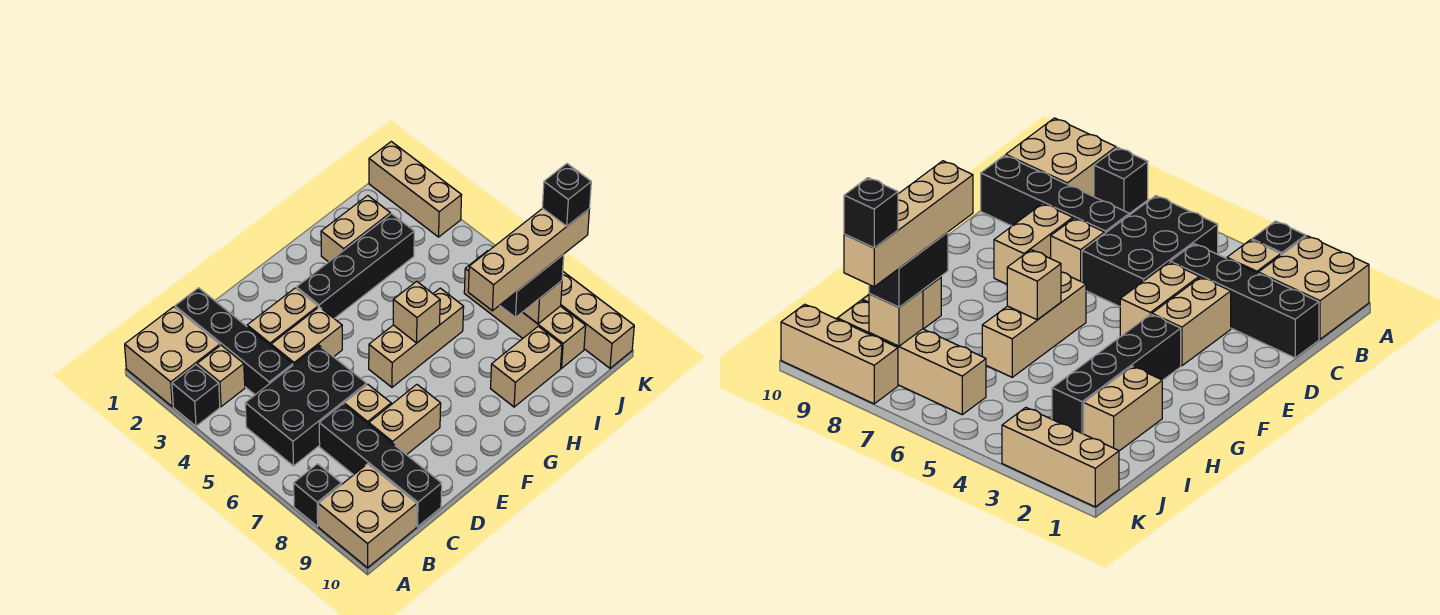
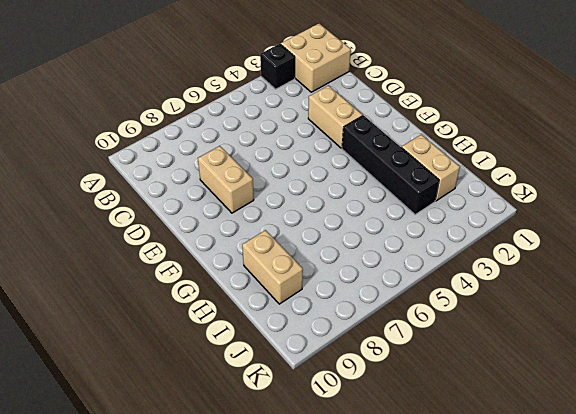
none -> black 1x1 brick [294,464,341,526]
none -> tan 2x2 brick [318,464,417,568]
none -> tan 1x1 brick [197,345,245,407]

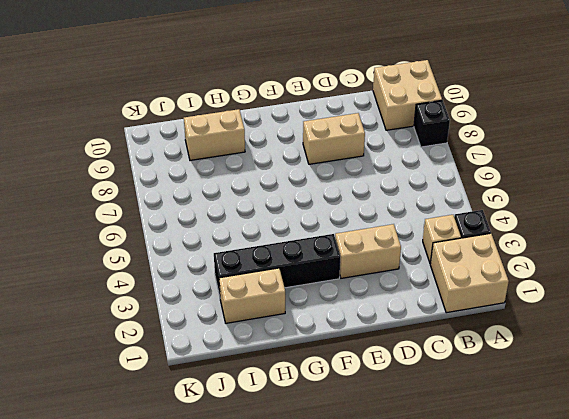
none -> black 2x3 brick [245,345,367,466]
none -> black 1x4 brick [175,288,293,395]
none -> black 1x4 brick [319,404,442,527]

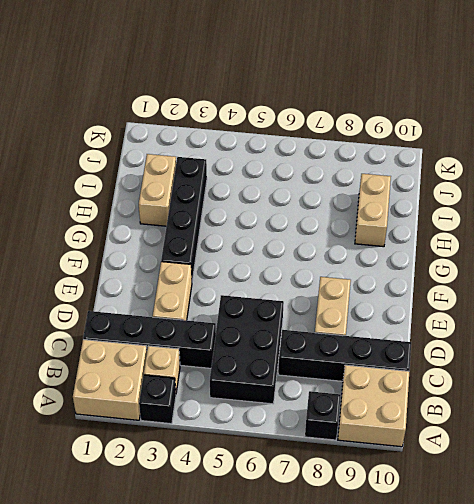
none -> tan 1x2 brick [271,307,342,365]
none -> tan 1x1 brick [344,384,391,424]
none -> tan 1x3 brick [369,288,464,387]

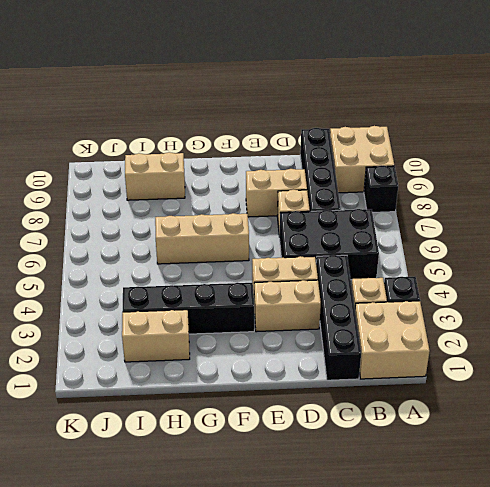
none -> tan 1x4 brick [464,251,586,368]
none -> tan 1x3 brick [369,142,462,237]
none -> tan 1x3 brick [561,272,634,368]

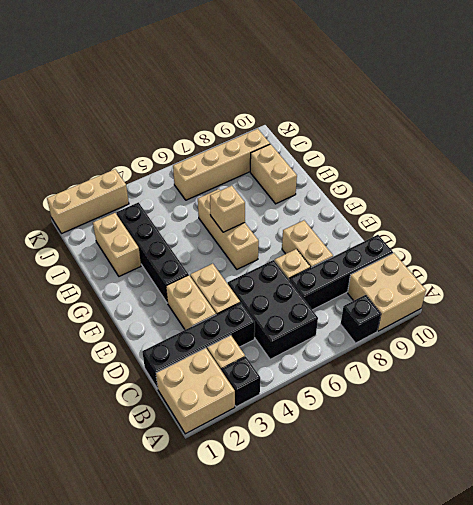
none -> tan 1x3 brick [561,272,634,368]
none -> tan 1x1 brick [523,281,562,324]
none -> black 1x2 brick [500,254,564,317]

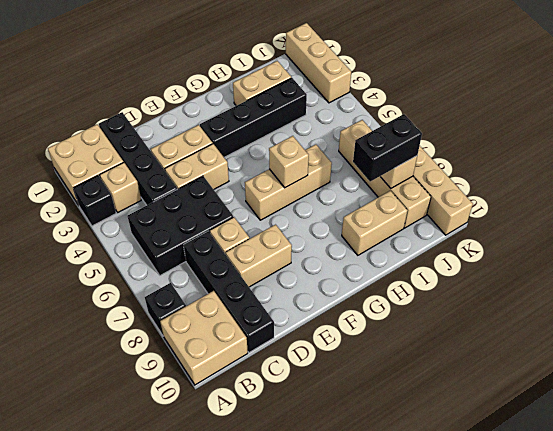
none -> tan 1x4 brick [468,208,589,311]
none -> black 1x1 brick [542,164,591,226]

